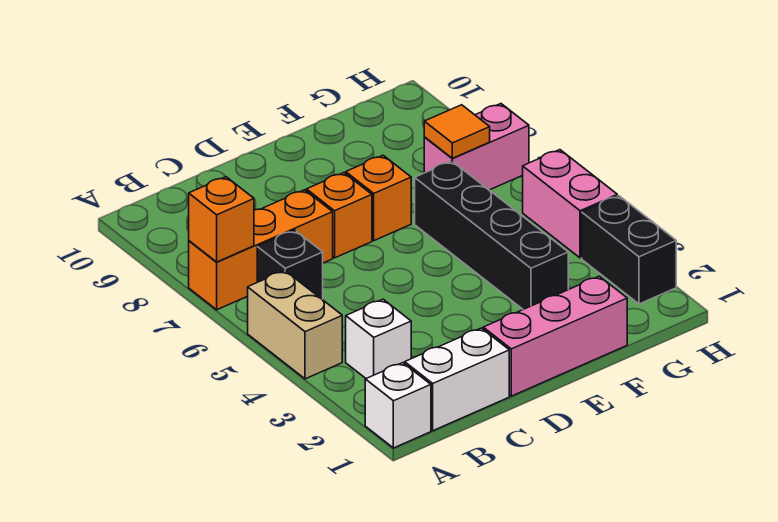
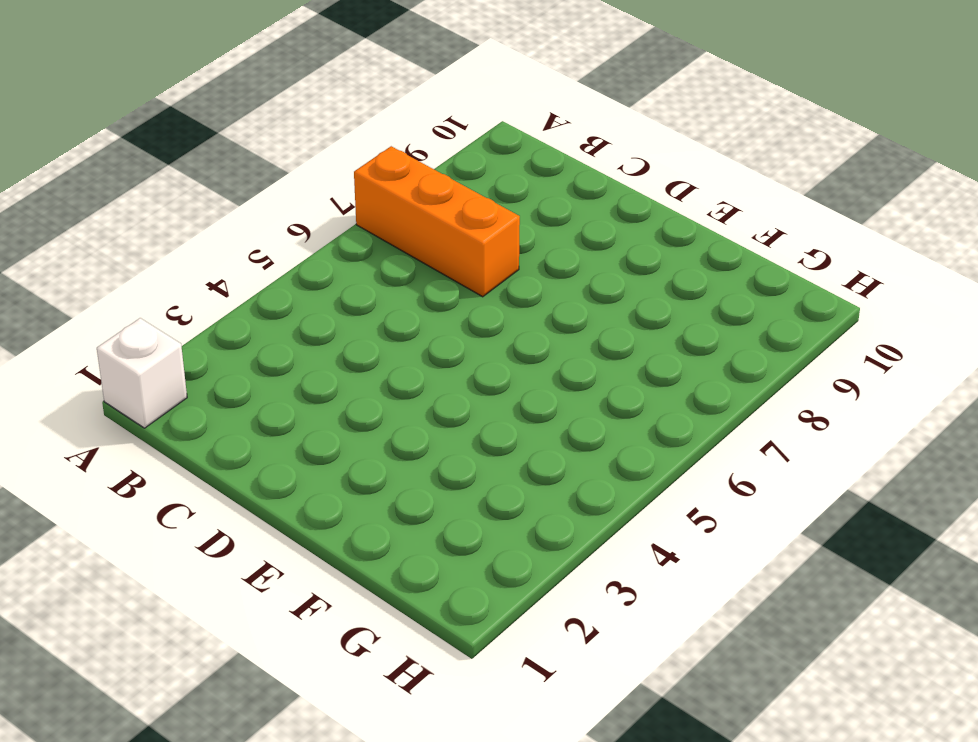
none -> tan 1x2 brick [248,271,342,379]
none -> white 1x2 brick [405,328,509,431]
none -> white 1x1 brick [346,299,411,378]

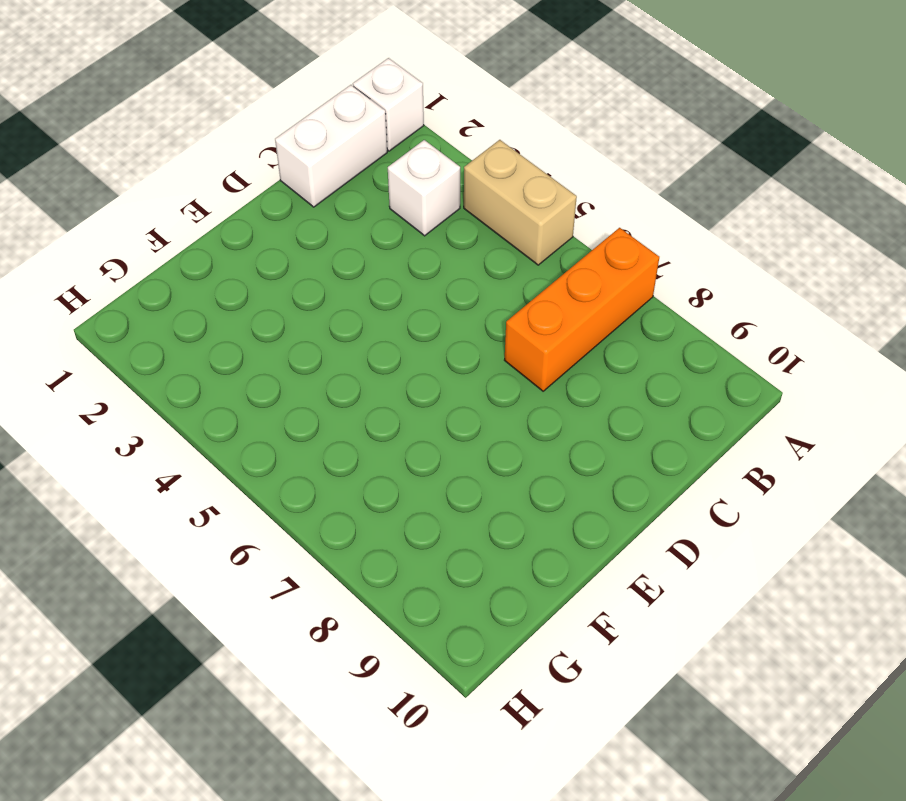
none -> black 1x1 brick [257,230,323,299]
none -> pink 1x3 brick [483,276,627,396]
none -> orange 1x1 brick [306,173,372,258]

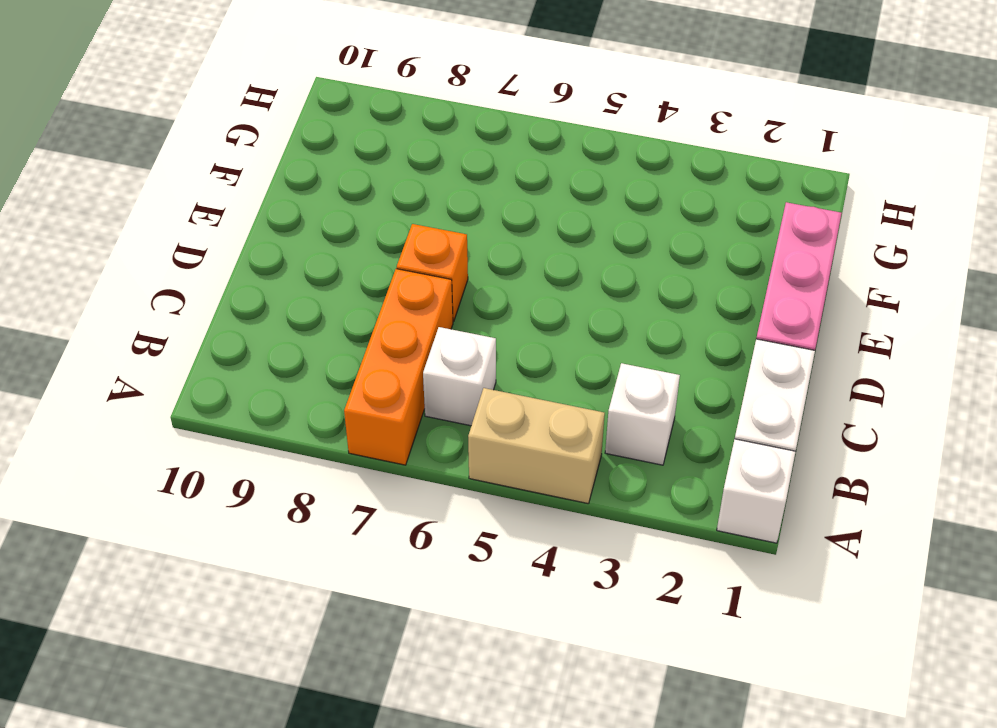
white 1x1 brick [423,327,496,426] -> black 1x1 brick [257,230,323,299]
none -> orange 1x1 brick [346,155,411,241]
none -> black 1x4 brick [415,161,568,309]
none -> pink 1x2 brick [424,104,529,190]

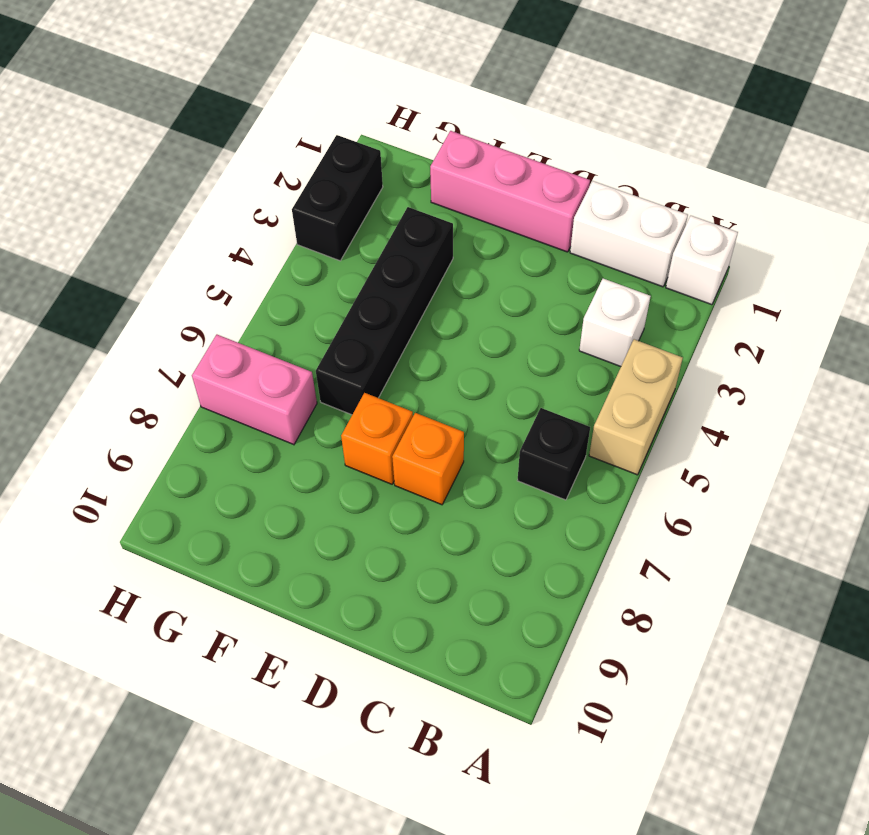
none -> orange 1x3 brick [189,190,333,310]
none -> pink 1x2 brick [523,150,617,258]
none -> orange 1x1 brick [189,177,254,262]

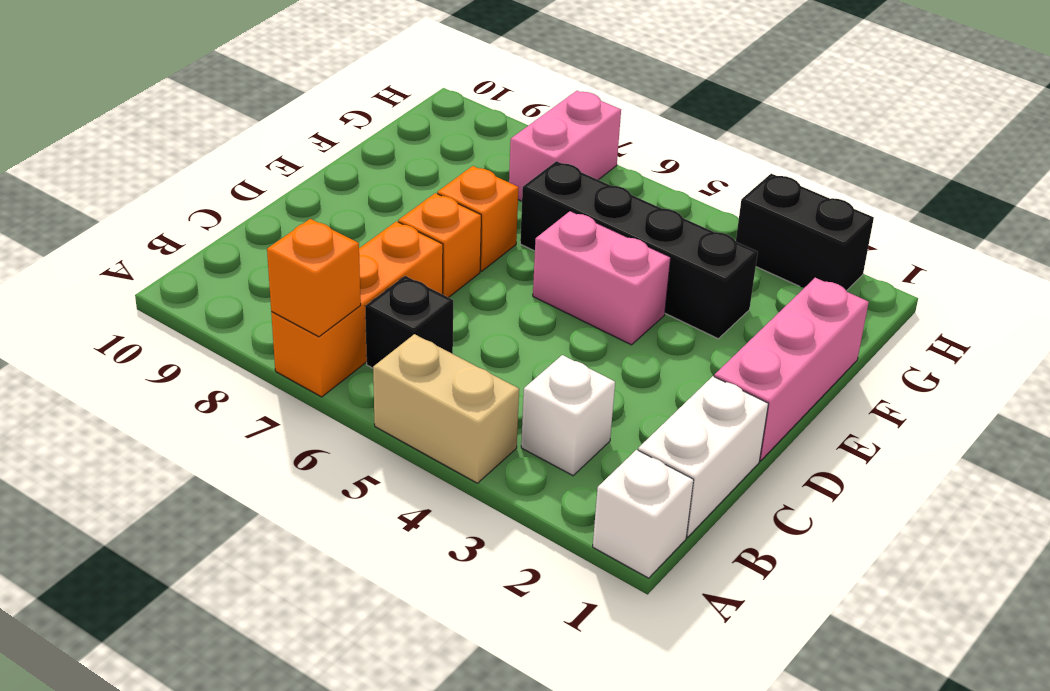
pink 1x2 brick [533,211,671,345] -> pink 1x2 brick moved to [523,150,617,258]
none -> orange 1x1 tile [424,105,490,158]

